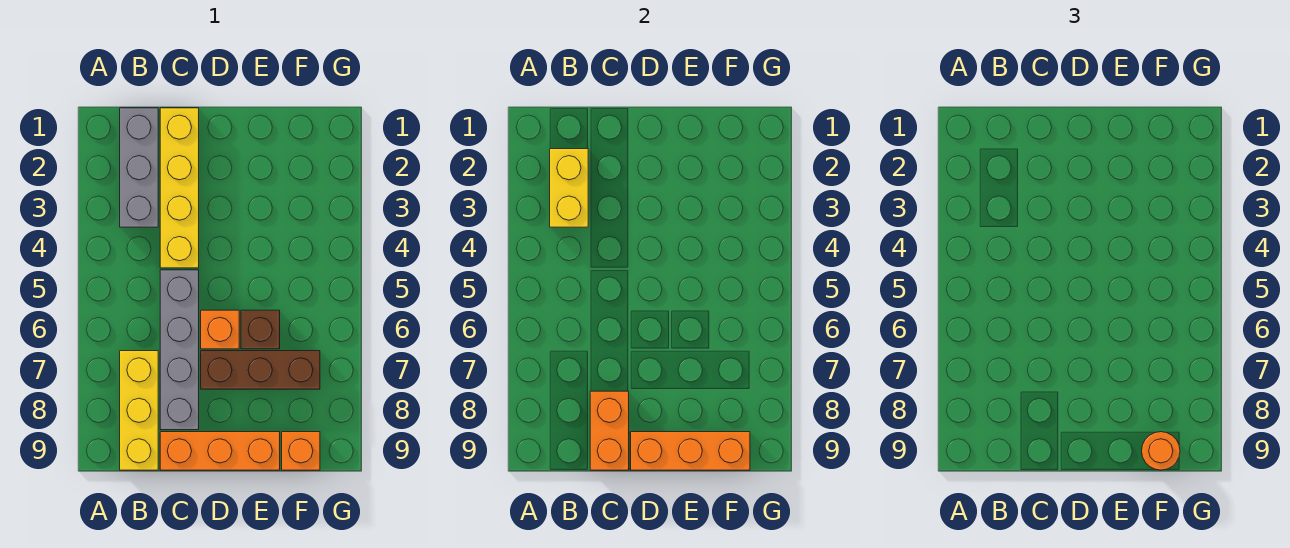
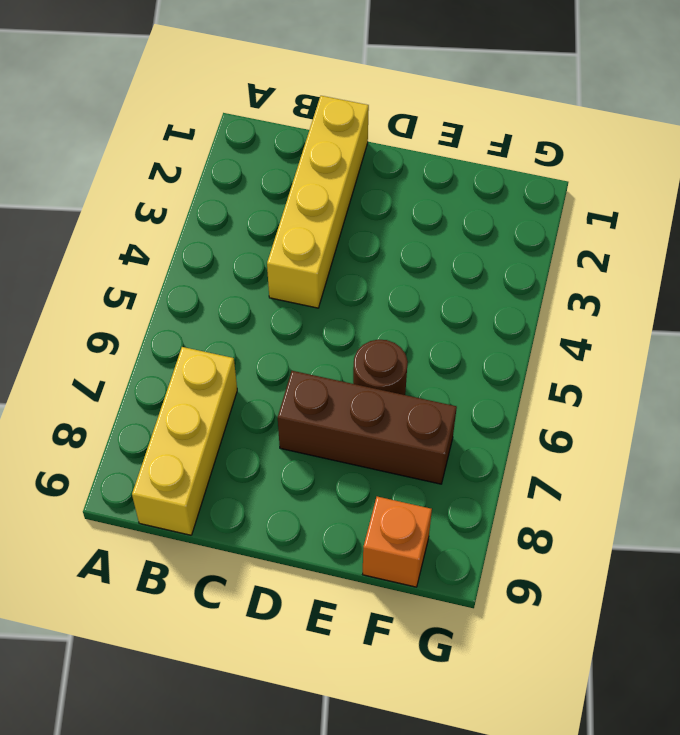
brown 1x1 round brick [353,340,408,395] -> brown 1x1 brick [241,310,280,349]
none -> grey 1x3 brick [120,108,158,227]
none -> grey 1x4 brick [160,270,199,430]
none -> orange 1x3 brick [160,432,280,470]

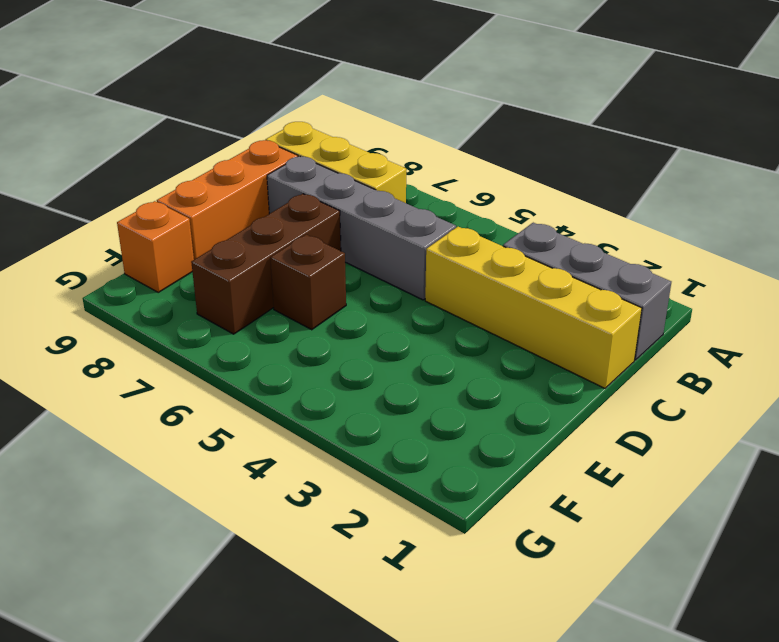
none -> orange 1x1 brick [201,310,239,349]
none -> yellow 1x2 brick [550,149,588,227]
none -> orange 1x2 brick [590,391,629,470]

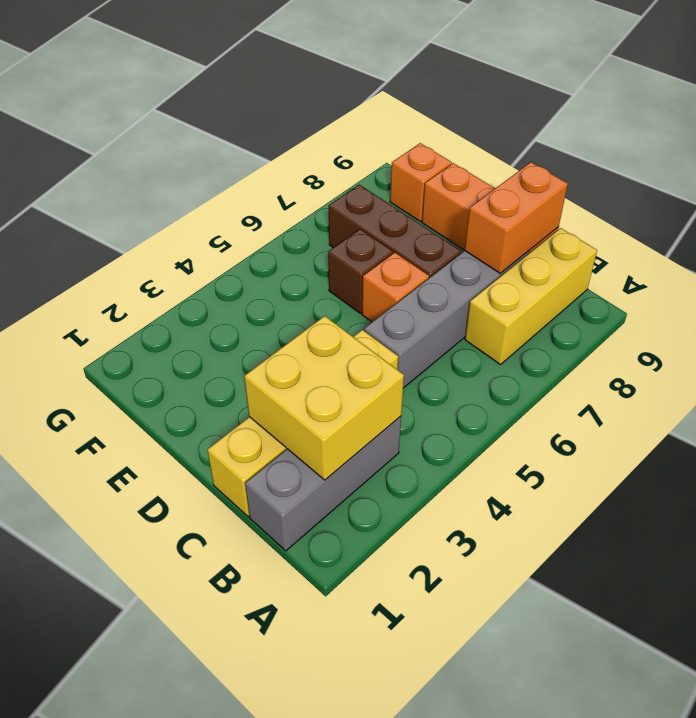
yellow 2x2 brick [244,316,404,480] -> yellow 1x2 brick [550,149,588,227]
none -> orange 1x3 brick [631,432,750,470]
none -> orange 1x1 round brick [1142,432,1180,470]

